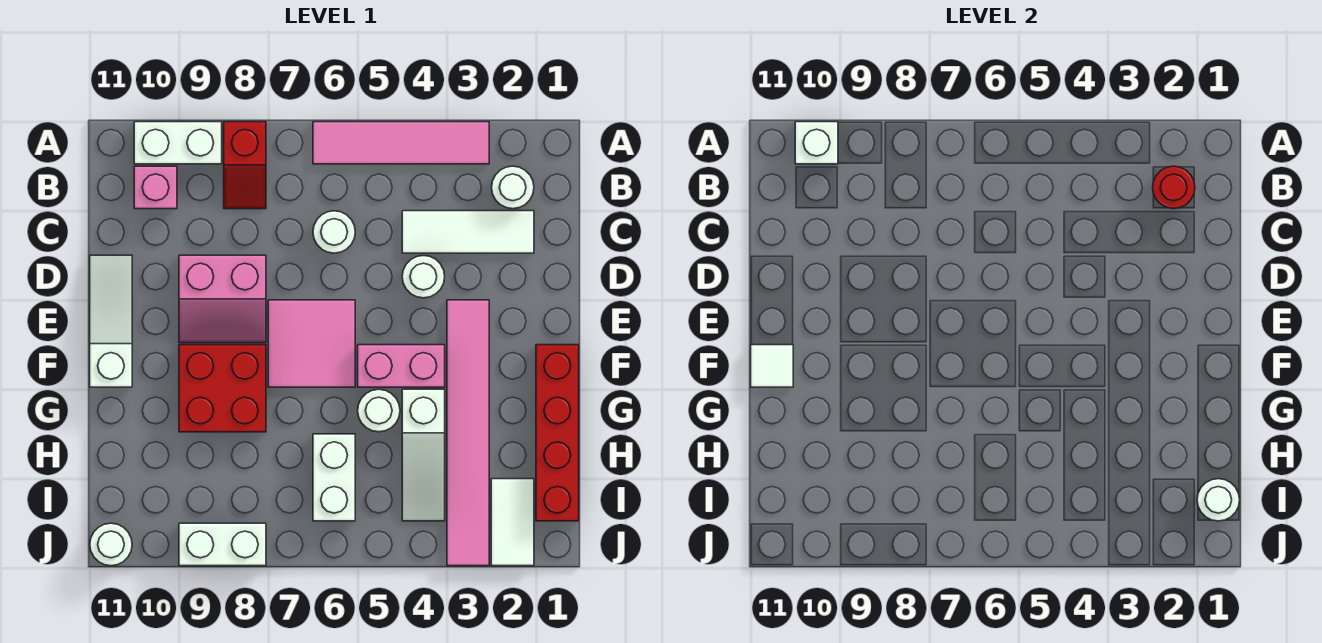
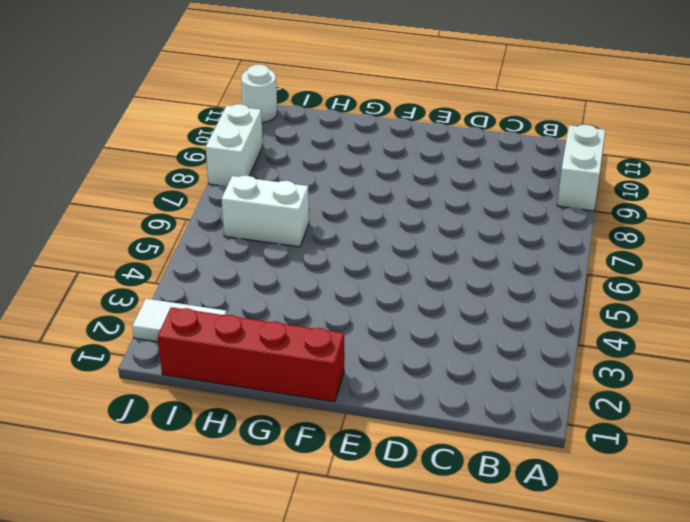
none -> pink 1x4 tile [313,122,489,164]
none -> red 1x2 slope [224,122,266,209]
none -> white 1x1 round brick [492,166,534,209]

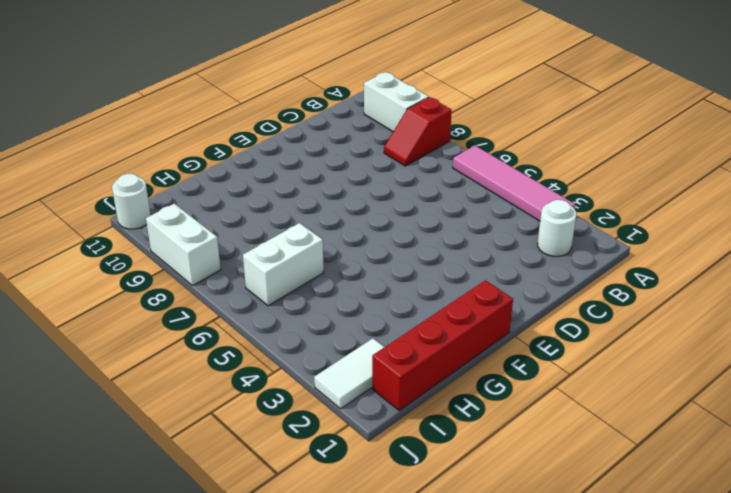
none -> pink 1x1 brick [134,166,177,209]
none -> white 1x3 tile [402,211,534,253]
none -> white 1x1 round brick [313,211,355,253]

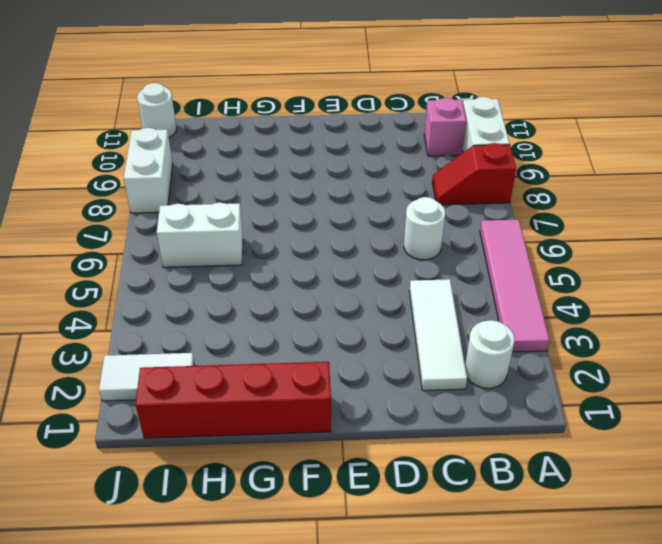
none -> white 1x1 round brick [402,256,445,298]
none -> pink 2x2 slope [179,255,266,343]
none -> white 1x3 slope [90,255,132,387]

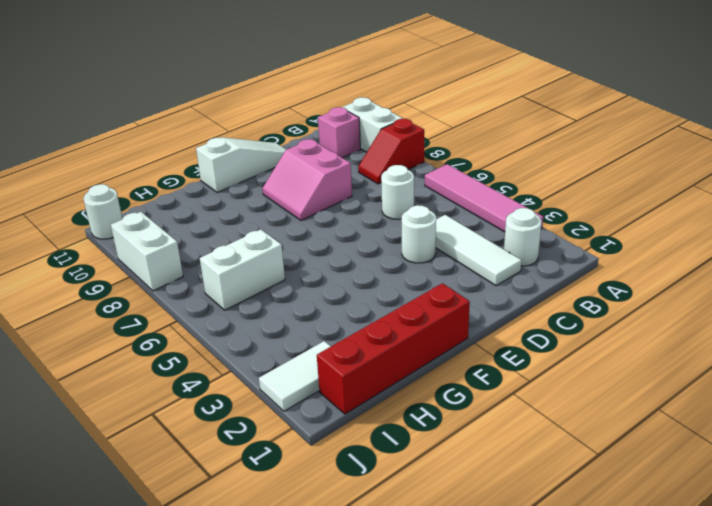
none -> pink 1x6 tile [447,300,489,566]
none -> pink 2x2 tile [268,300,355,387]
none -> pink 1x2 brick [358,345,445,387]

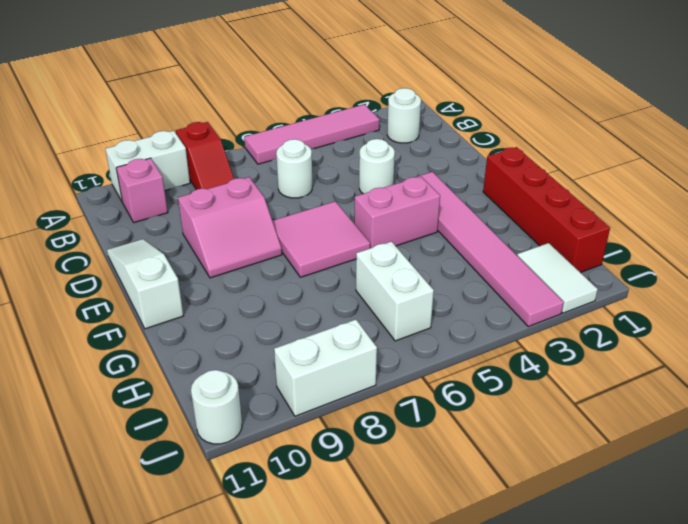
none -> white 1x3 tile [402,211,534,253]
none -> red 2x2 brick [179,345,266,432]
none -> white 1x3 slope [402,389,445,521]

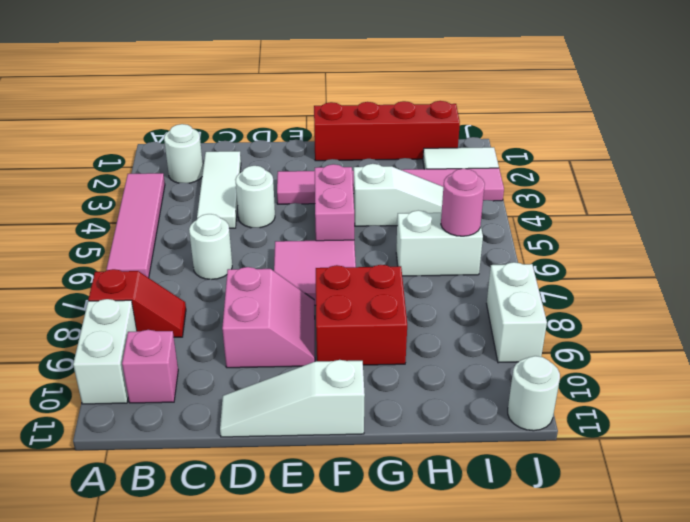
pink 1x1 round brick [441,169,485,236] -> none
none -> white 1x1 round brick [358,389,400,432]
none -> white 1x1 brick [795,122,838,164]
none -> red 1x1 round brick [1153,166,1195,209]

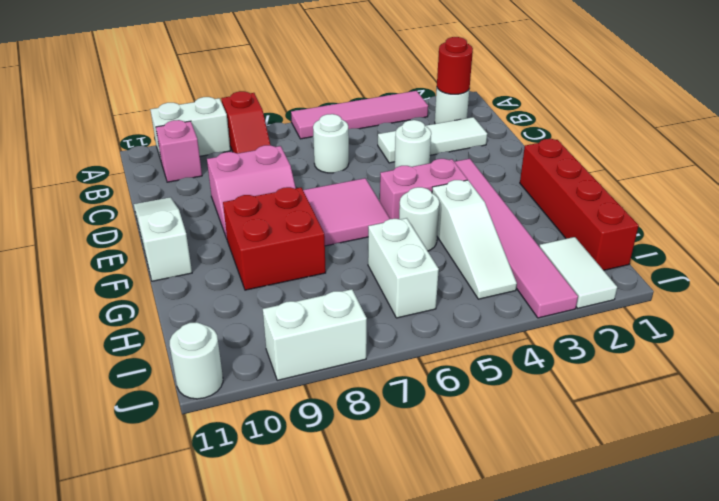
none -> white 1x1 brick [795,122,838,164]
none -> white 1x1 tile [751,345,793,387]
none -> white 1x1 round brick [1197,479,1240,521]

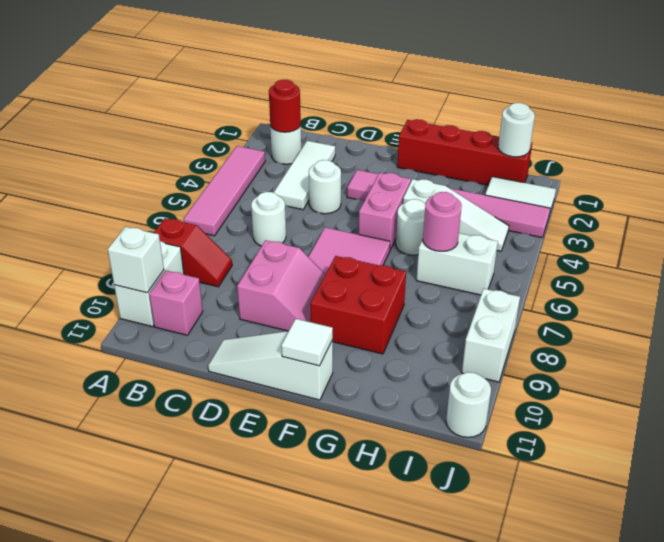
pink 1x1 round brick [423,192,462,251] -> none

